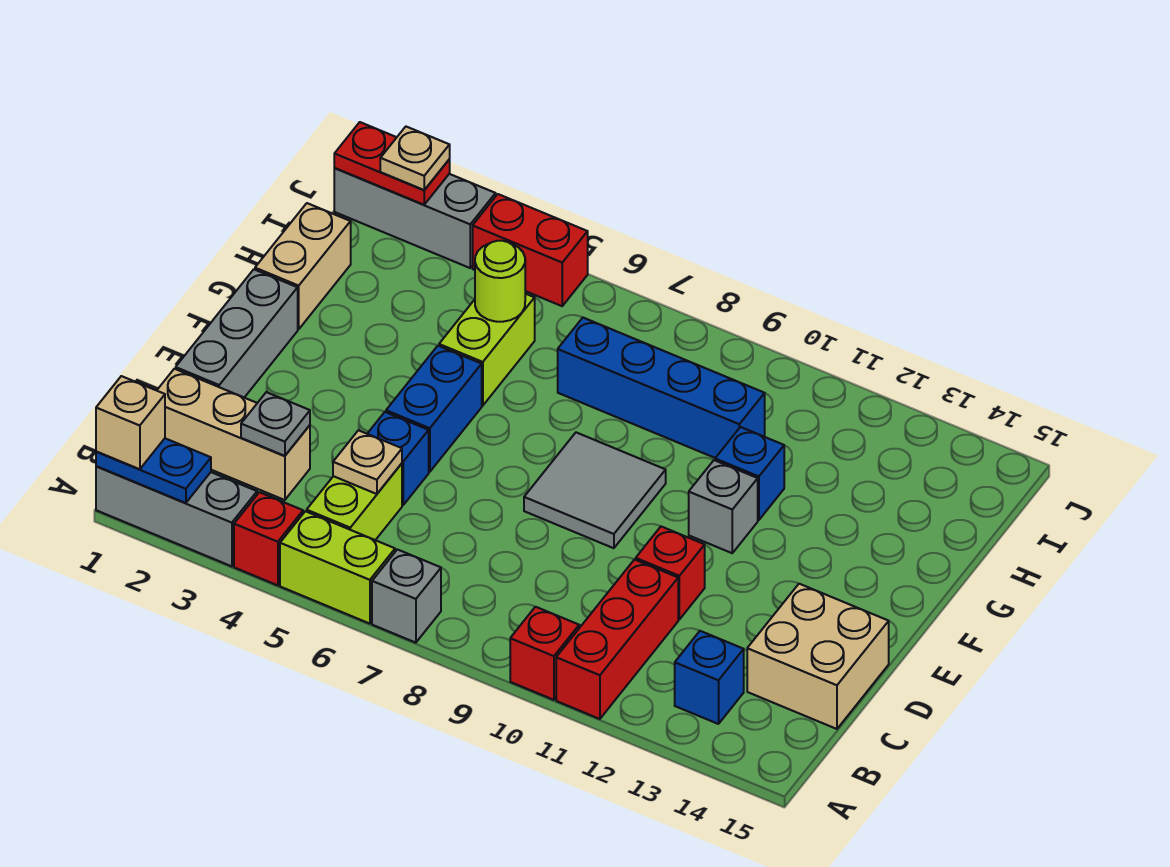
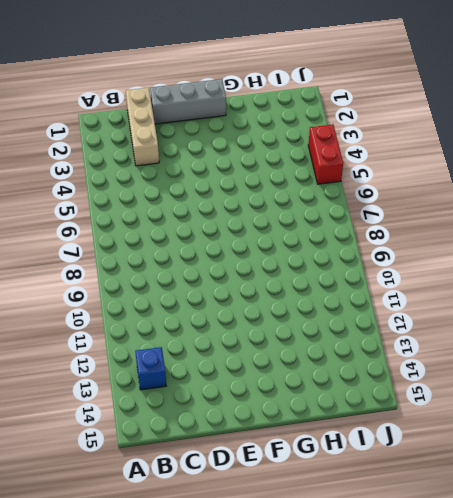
none -> grey 1x3 brick [96,466,257,566]
none -> red 1x1 brick [234,492,303,585]
none -> lime 1x2 brick [280,511,395,624]

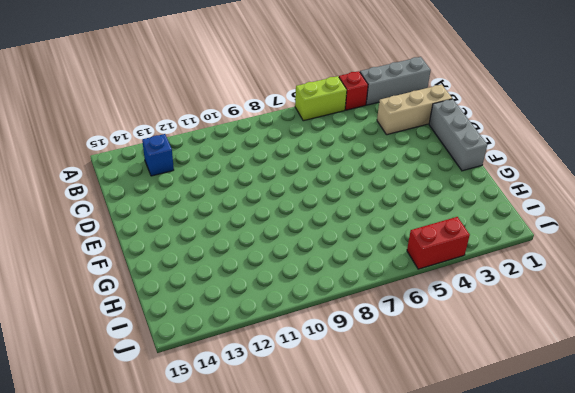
none -> grey 1x1 brick [372,550,441,643]
none -> red 1x1 brick [510,607,579,700]
none -> red 1x3 brick [556,560,678,719]

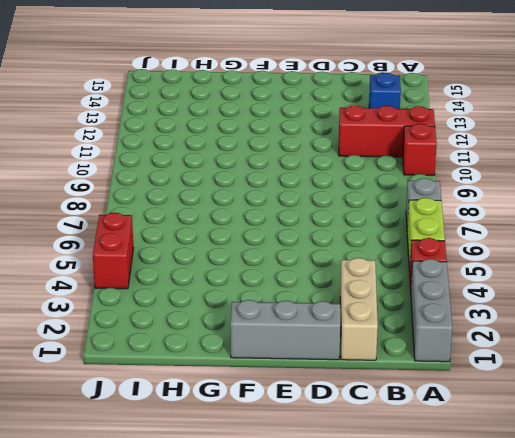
none -> lime 1x2 brick [307,463,402,540]
none -> tan 2x2 brick [747,584,889,729]
none -> blue 1x1 brick [367,412,429,505]

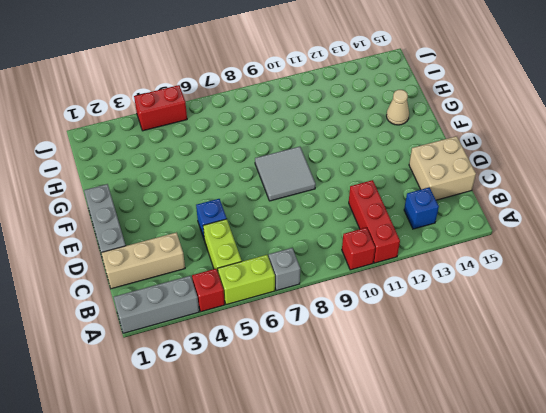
tan 1x1 cone [386,90,409,125] -> none
none -> red 1x1 brick [636,527,705,619]
none -> blue 1x2 brick [386,346,482,472]
none -> grey 1x1 brick [689,460,758,553]

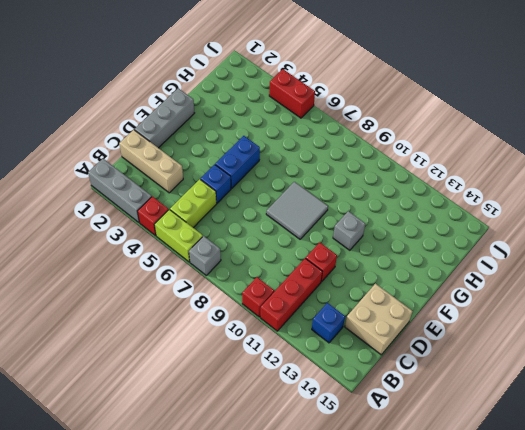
none -> tan 1x2 brick [255,203,351,329]
none -> lime 1x2 brick [439,294,535,406]
none -> blue 1x1 brick [715,427,784,520]

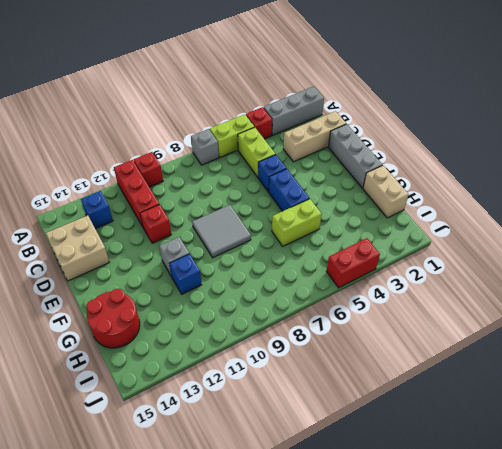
lime 1x2 brick [272,199,322,246] -> lime 1x2 brick turned to [439,294,535,406]
red 2x2 round brick [87,289,140,348] -> none
none -> blue 1x4 brick [558,318,765,458]
none -> grey 1x3 brick [334,168,496,268]
none -> blue 1x2 plate [96,438,211,503]

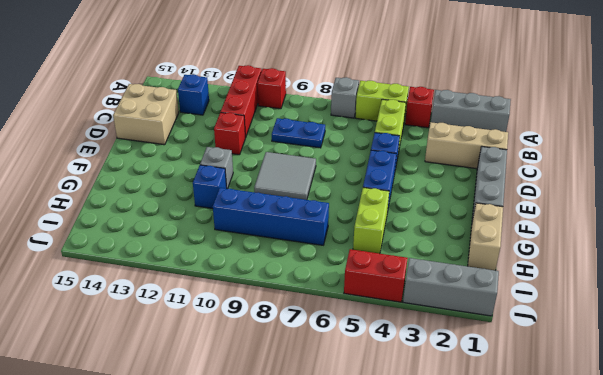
blue 1x2 plate [272,118,325,148] -> blue 1x2 plate moved to [96,438,211,503]
none -> grey 1x1 plate [241,392,310,456]
none -> tan 1x1 plate [333,430,402,494]
none -> lime 1x1 round brick [475,241,525,322]

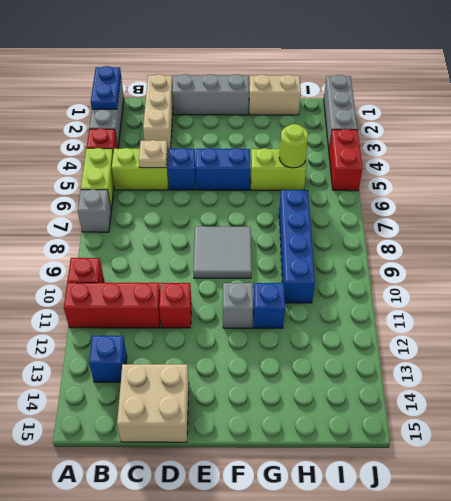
none -> grey 1x1 plate [241,392,310,456]
none -> red 1x2 plate [334,122,450,205]
none -> tan 1x1 brick [96,376,165,469]

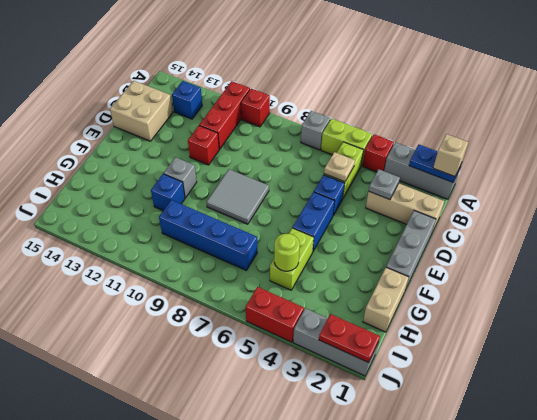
none -> tan 1x1 plate [380,127,450,190]

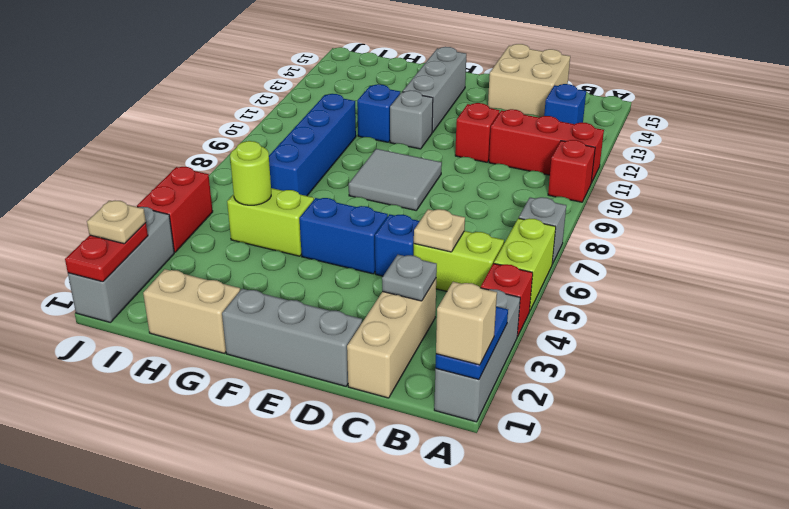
grey 1x3 brick [403,47,466,132] -> none

